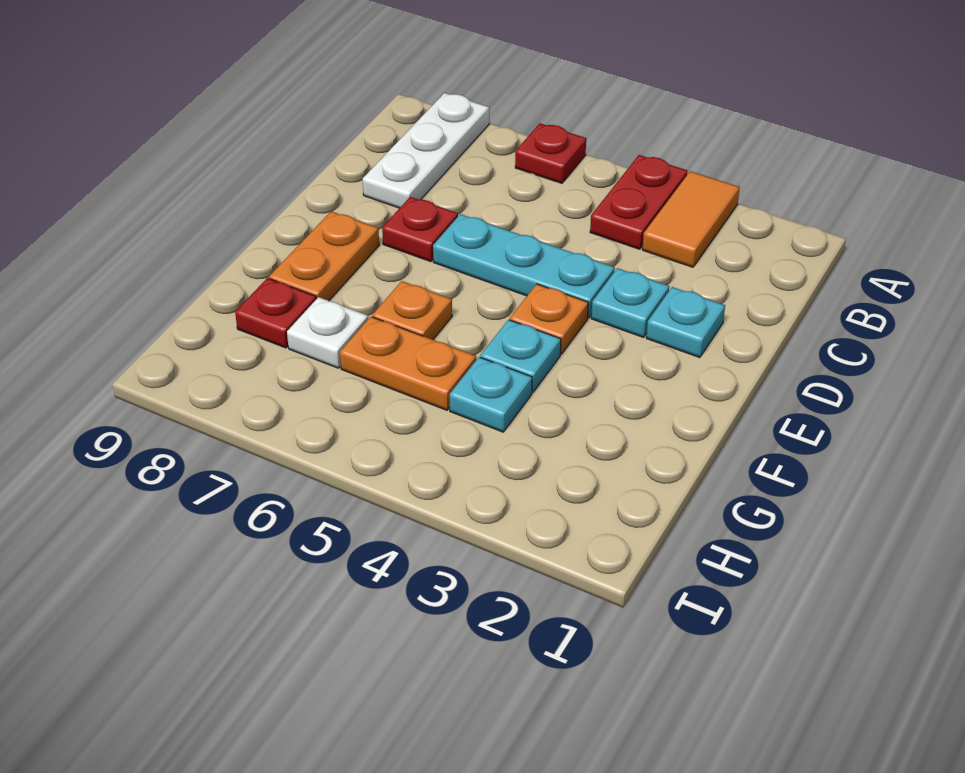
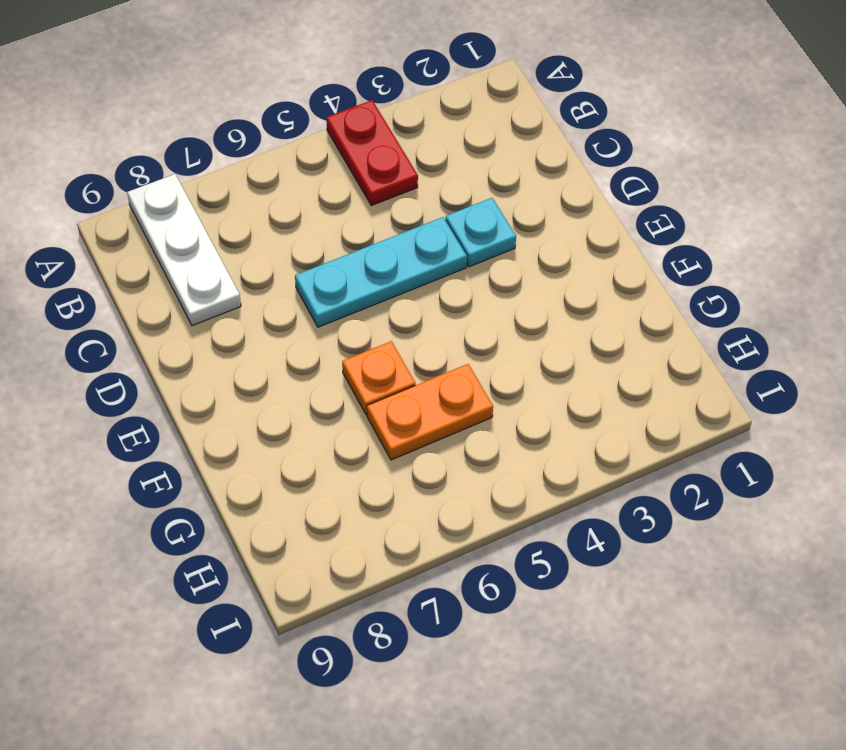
none -> orange 1x2 tile [642,171,740,267]
none -> red 1x1 plate [515,123,586,183]
none -> cyan 1x1 plate [646,287,725,358]

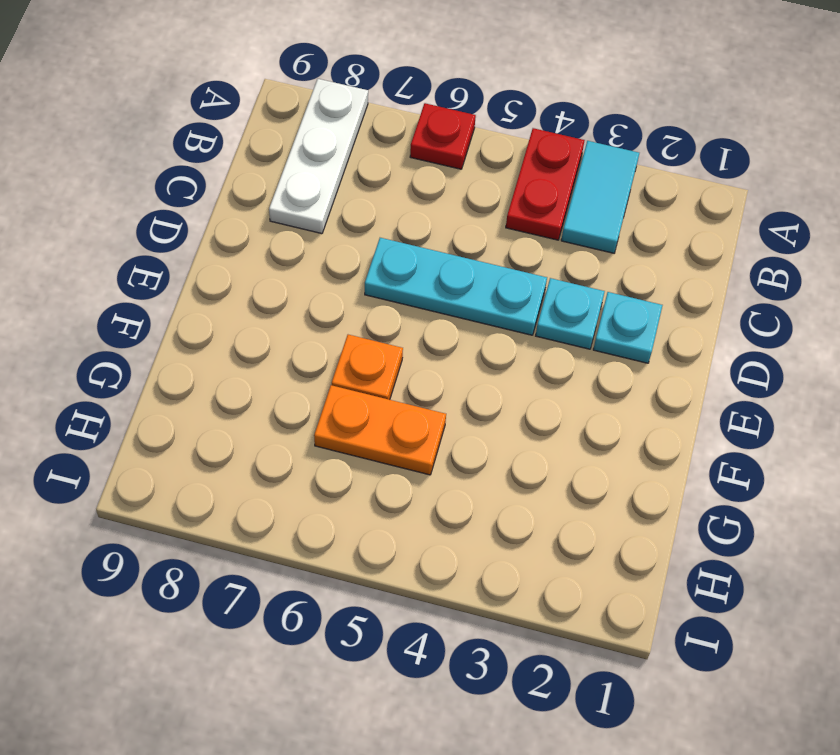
cyan 1x2 tile [561,141,639,253] -> orange 1x2 tile [642,171,740,267]
none -> red 1x1 plate [382,197,458,262]
none -> orange 1x1 plate [510,284,588,354]
none -> orange 1x2 plate [269,211,379,301]

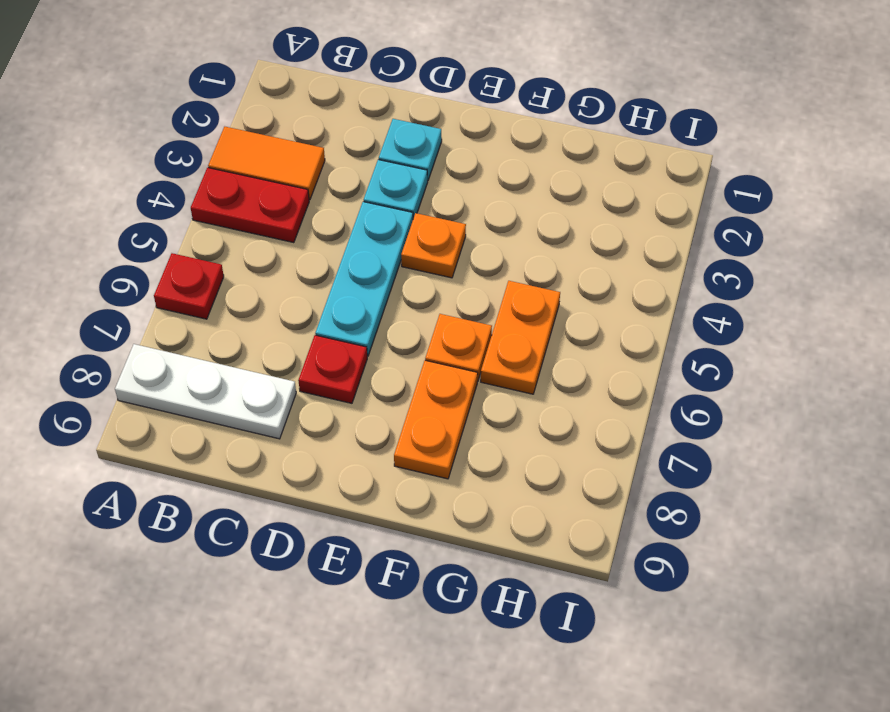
orange 1x2 plate [394,360,478,479] -> orange 1x2 plate turned to [269,211,379,301]
none -> cyan 1x1 plate [480,320,561,392]
none -> cyan 1x1 plate [450,357,532,432]
none -> white 1x1 plate [287,297,368,368]

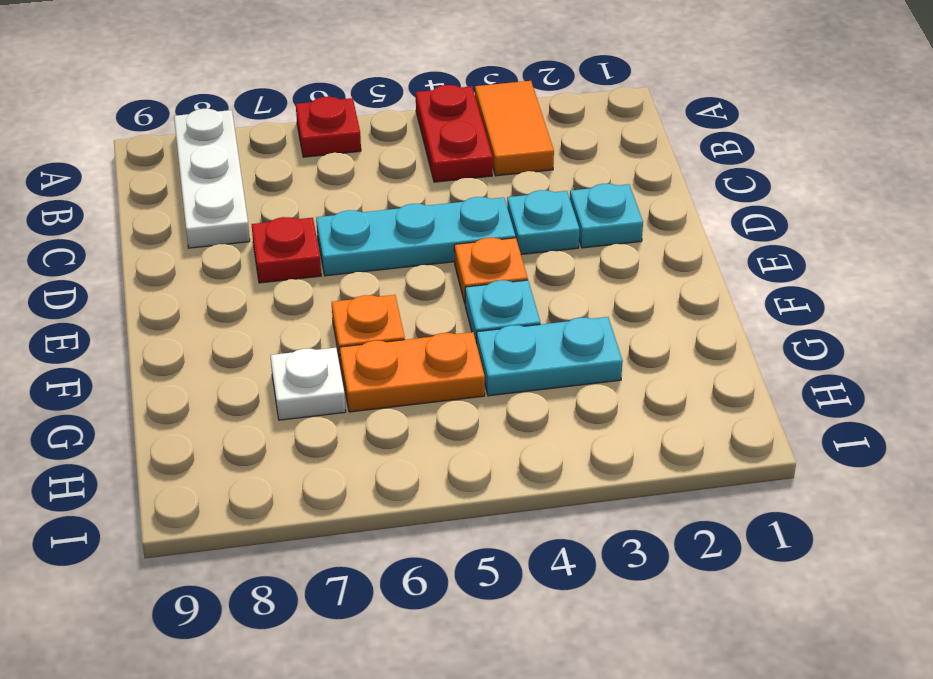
cyan 1x2 plate [477,317,623,396] -> cyan 1x1 plate [450,357,532,432]
none -> orange 1x2 plate [269,211,379,301]
none -> red 1x1 plate [235,278,316,348]

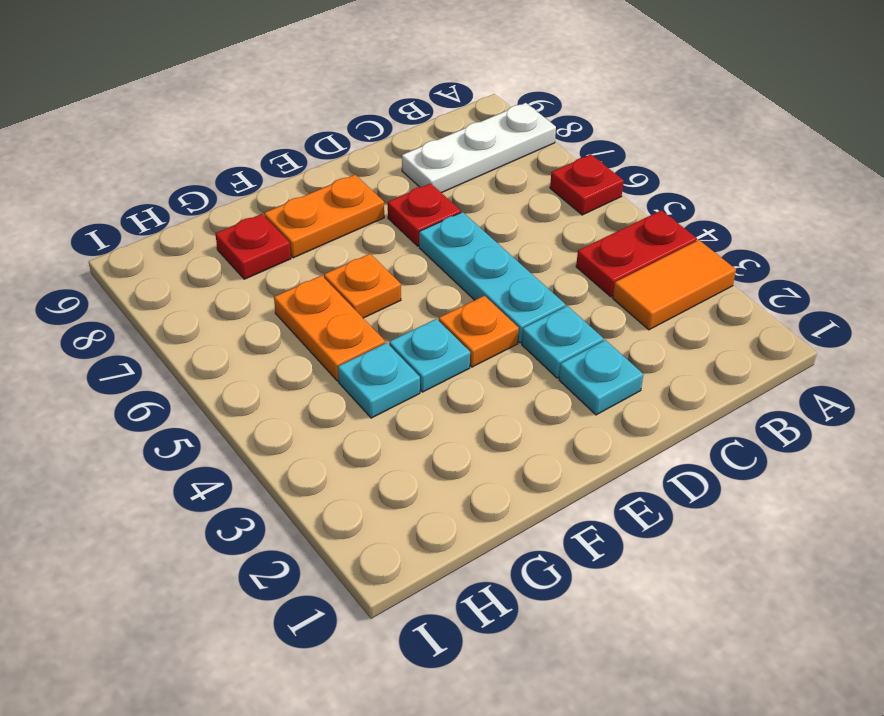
none -> white 1x1 plate [287,297,368,368]

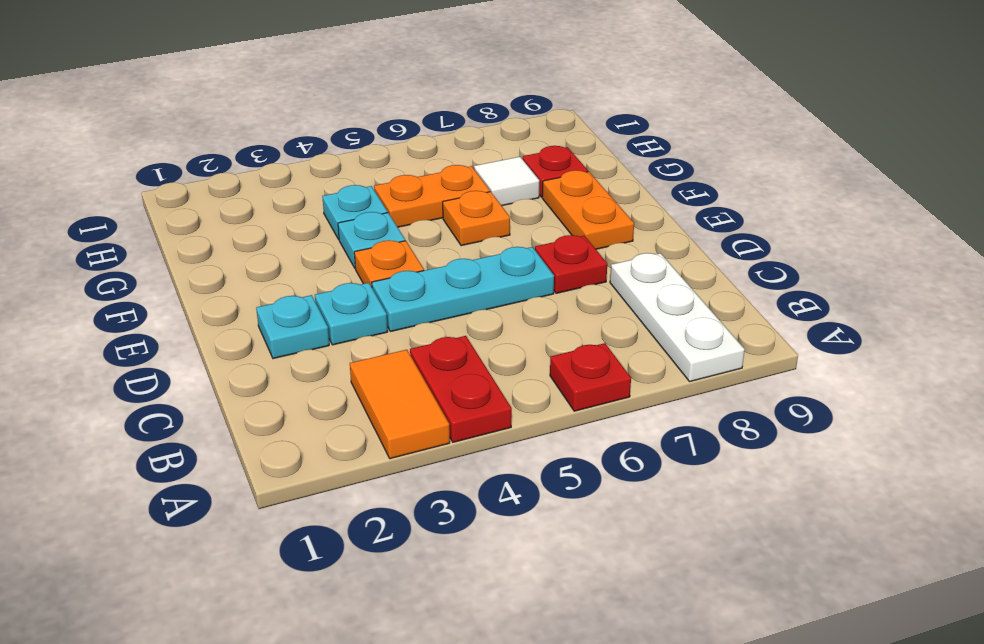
white 1x1 tile [474,157,539,206] -> white 1x1 plate [287,297,368,368]

